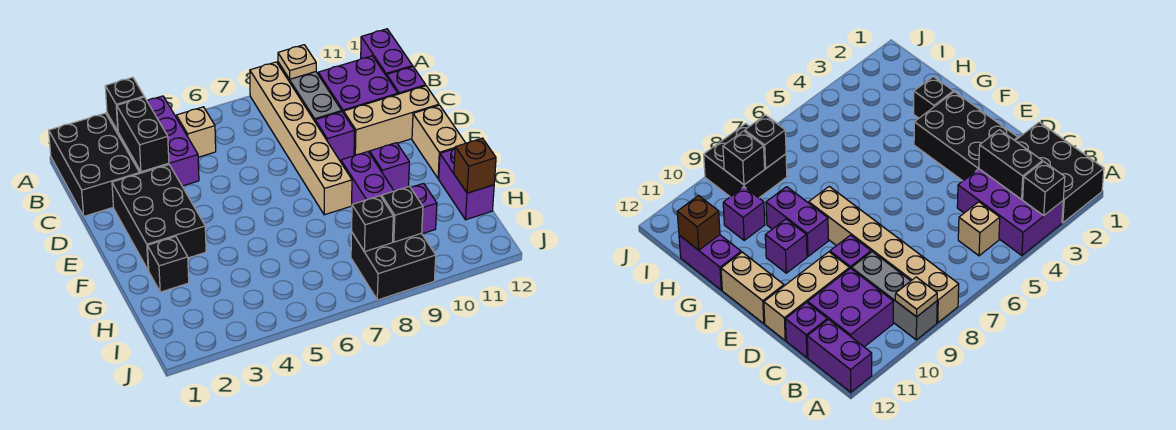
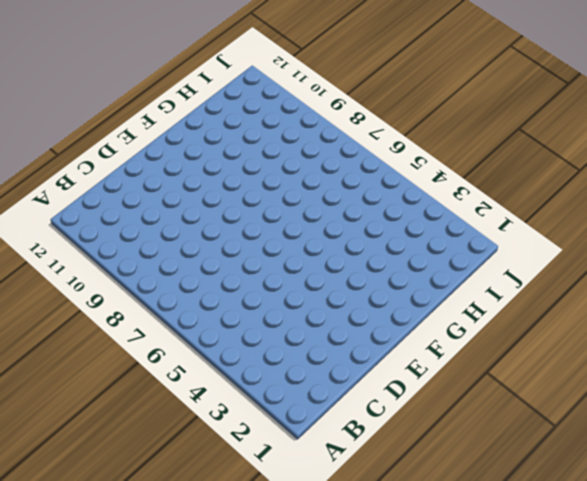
none -> black 2x3 brick [49,113,140,216]
none -> purple 2x3 brick [107,96,199,186]
none -> tan 1x6 brick [250,62,352,215]

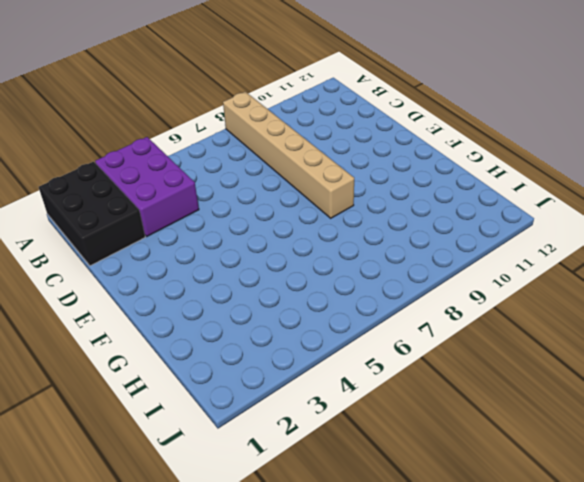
none -> grey 1x3 brick [278,62,342,121]
none -> purple 1x2 brick [361,29,413,76]
none -> tan 1x1 brick [176,107,216,157]

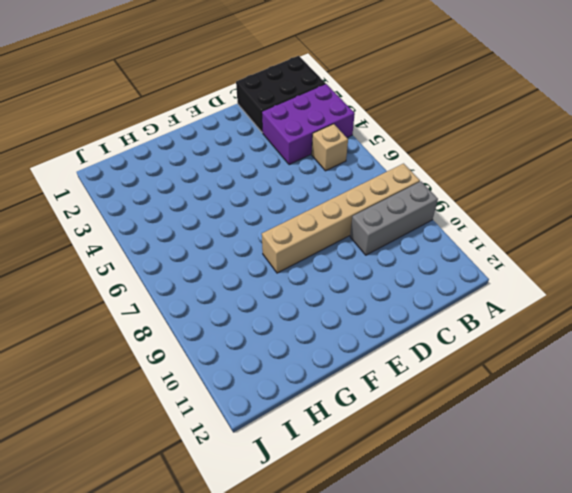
none -> purple 1x2 brick [361,29,413,76]
none -> purple 2x2 brick [318,56,398,113]
none -> purple 1x1 brick [387,67,426,94]

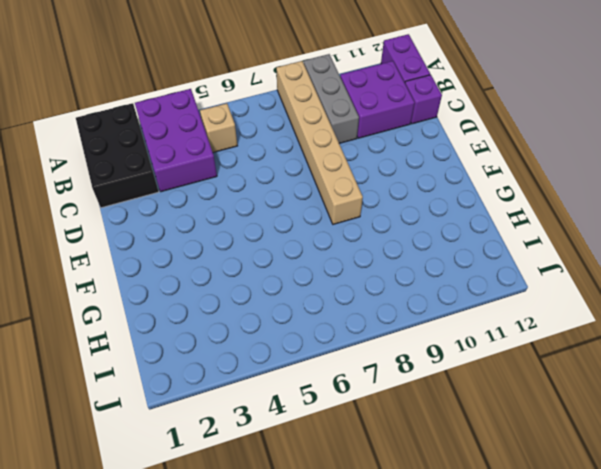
none -> black 2x3 brick [112,165,206,270]
none -> purple 1x1 brick [315,112,355,161]
none -> tan 1x3 brick [344,86,439,155]

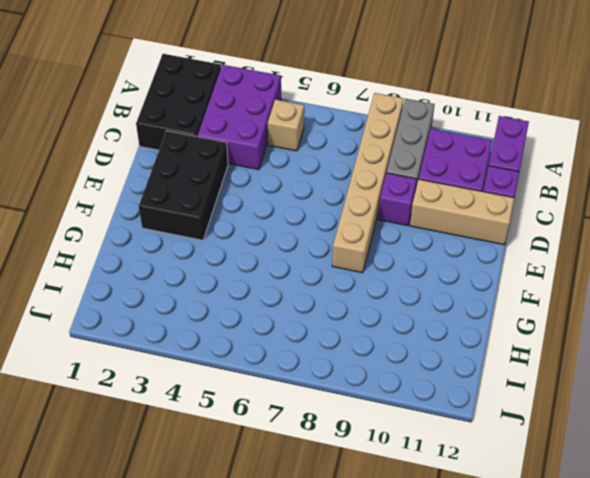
none -> tan 1x2 brick [412,105,465,179]
none -> purple 1x2 brick [341,152,394,204]
none -> purple 1x1 brick [370,143,409,191]

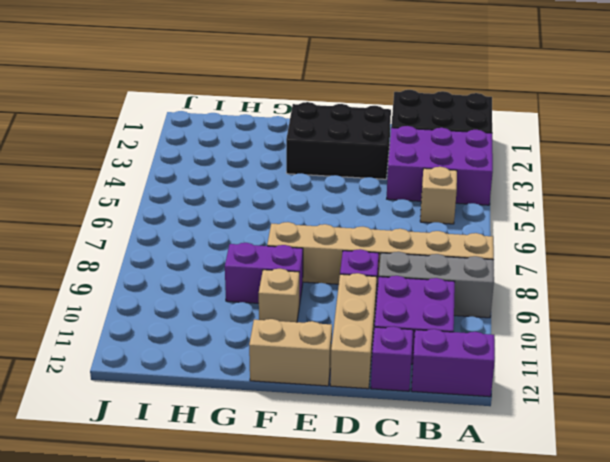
tan 1x1 brick [259,269,299,322] -> purple 1x1 brick [370,143,409,191]
none -> black 1x1 brick [147,237,189,292]
none -> purple 1x2 brick [439,149,494,220]
none -> purple 1x1 brick [411,183,437,234]

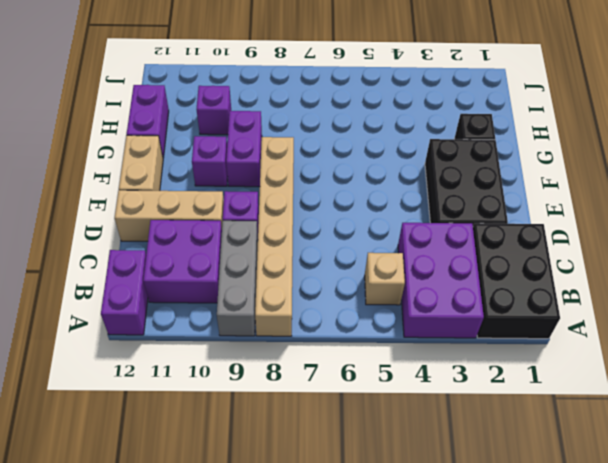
none -> purple 1x1 brick [387,67,426,94]
none -> black 2x2 brick [351,233,436,300]
none -> black 1x1 brick [105,77,144,131]

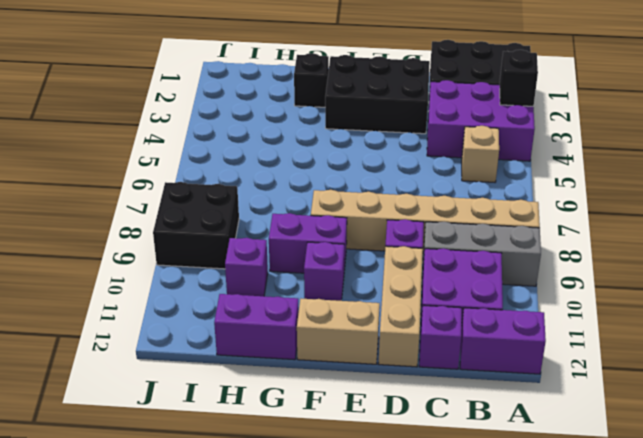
none -> tan 1x1 plate [278,45,316,79]
none -> black 1x2 brick [117,97,169,172]
none -> brown 1x1 brick [454,138,496,193]

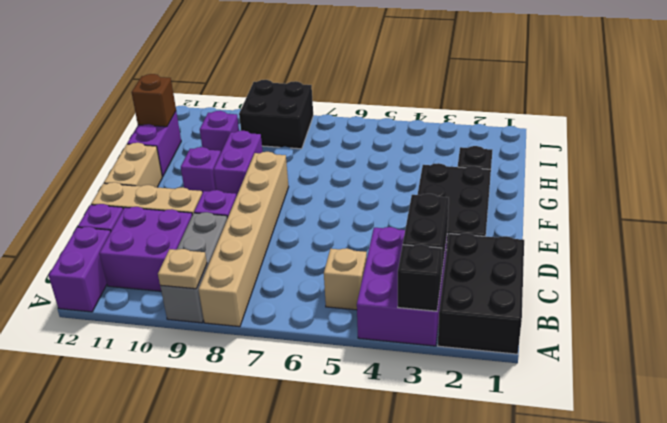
none -> black 1x1 brick [352,196,393,252]
none -> black 1x1 brick [382,186,423,242]

